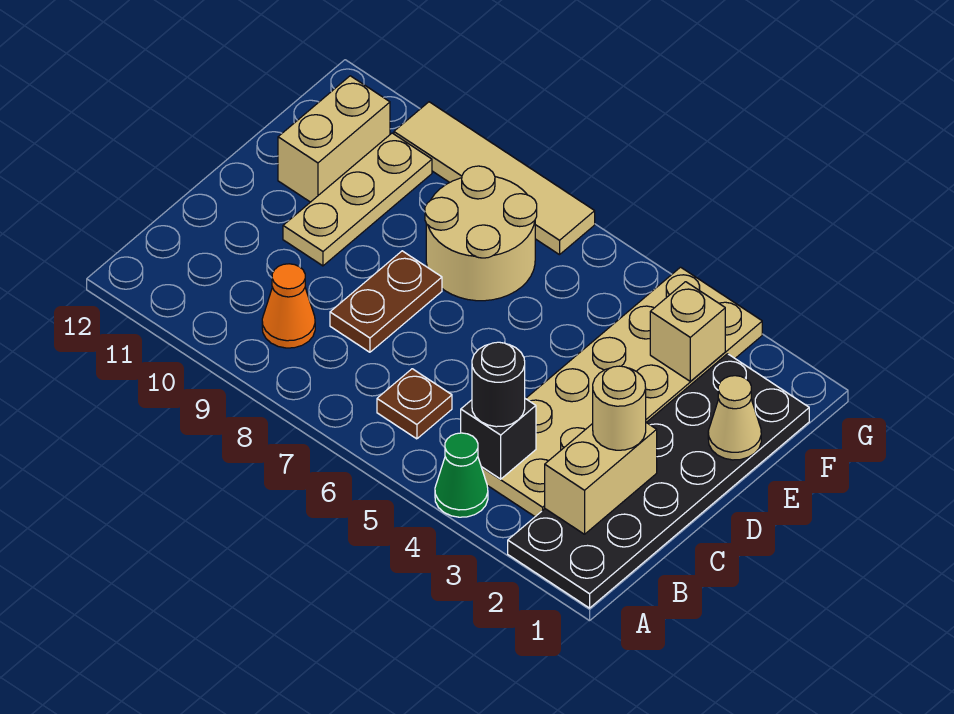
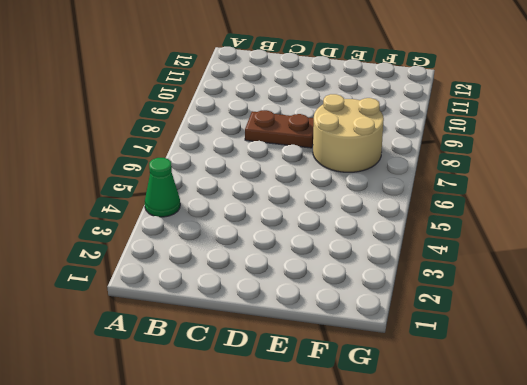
none -> black 2x6 plate [508,354,809,608]
none -> tan 2x6 plate [482,267,762,517]
none -> brown 1x1 plate [377,369,452,439]

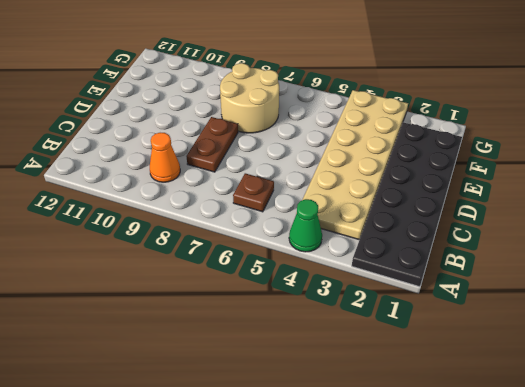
none -> tan 1x3 plate [283,133,432,266]
none -> tan 1x2 brick [278,76,390,202]
none -> tan 1x4 tile [394,102,595,255]

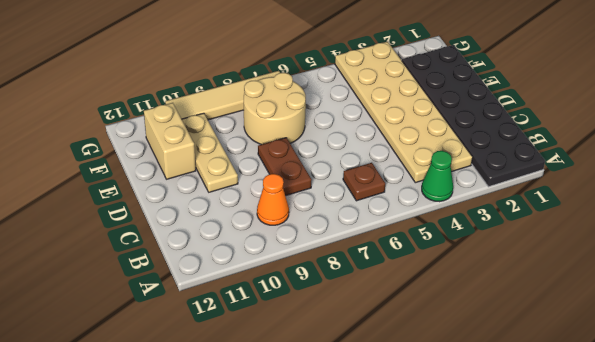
none -> tan 1x2 brick [545,423,657,534]
none -> black 1x1 brick [461,399,536,479]
none -> tan 1x1 cone [708,376,761,460]

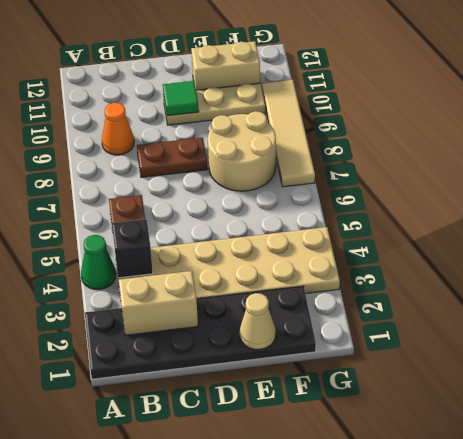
green 1x1 tile [163,81,199,116] -> none
none -> tan 1x1 brick [650,282,725,382]
none -> black 1x1 round brick [472,342,525,427]
none -> tan 1x1 round brick [593,366,646,450]

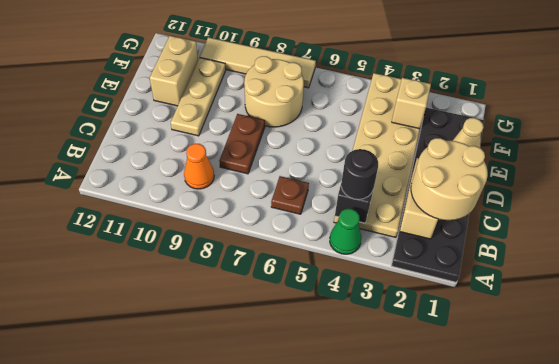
tan 2x2 round brick [411,138,488,220] -> tan 1x1 round brick [593,366,646,450]

